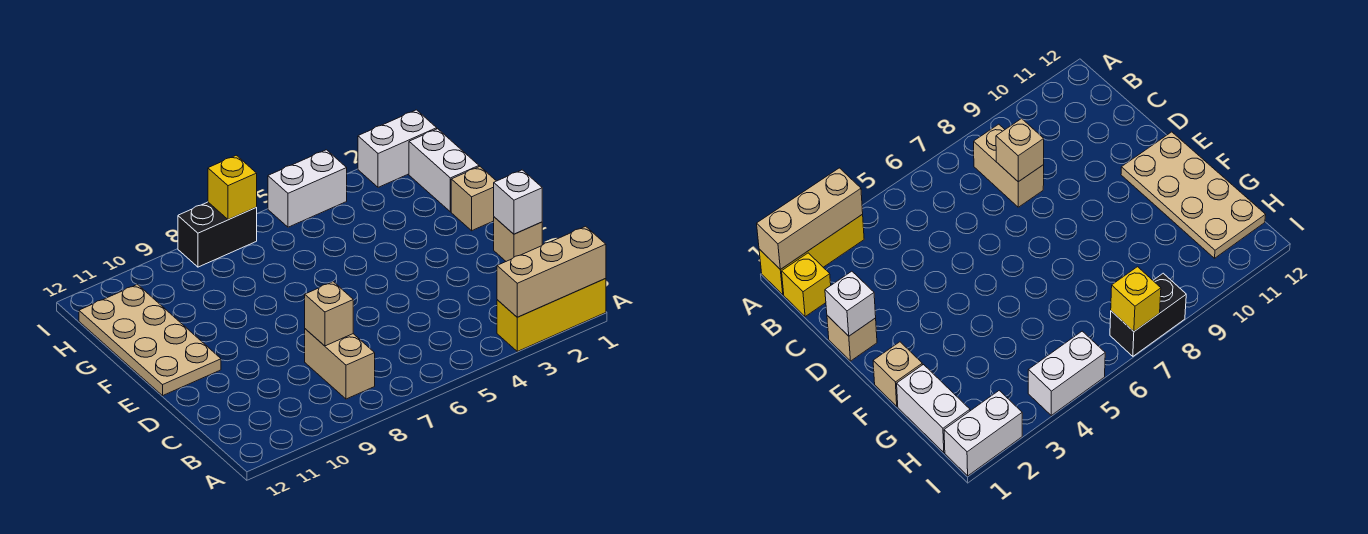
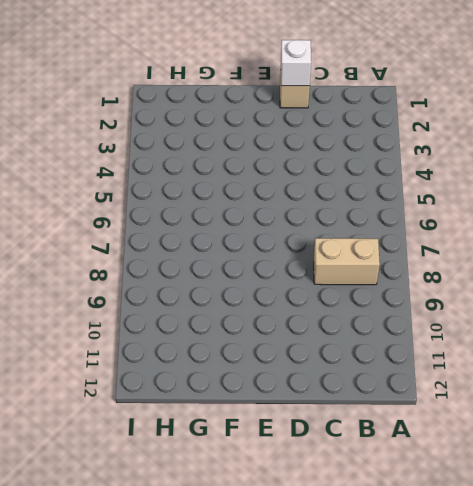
none -> yellow 1x3 brick [497,279,606,351]
none -> yellow 1x1 brick [782,253,831,317]
none -> tan 2x4 plate [79,284,221,396]

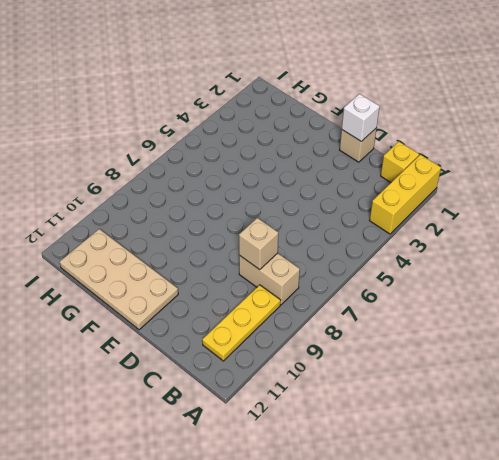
yellow 1x3 plate [202,285,281,361] -> none
none -> tan 1x1 brick [451,167,496,231]
none -> white 1x2 brick [409,129,479,212]
none -> white 1x2 brick [358,110,437,187]

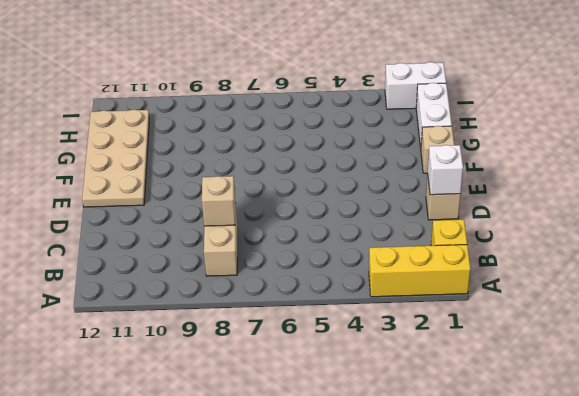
none -> white 1x2 brick [268,150,347,227]
none -> black 1x2 brick [178,202,257,267]
none -> tan 1x3 brick [497,226,606,317]

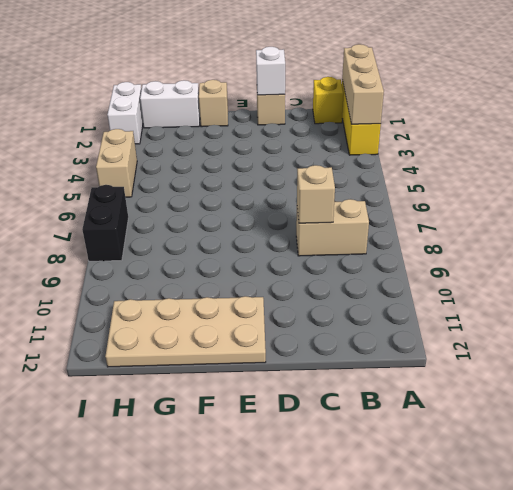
tan 1x2 brick [96,129,137,197] -> white 1x2 brick [268,150,347,227]
none -> yellow 1x1 brick [208,155,257,220]

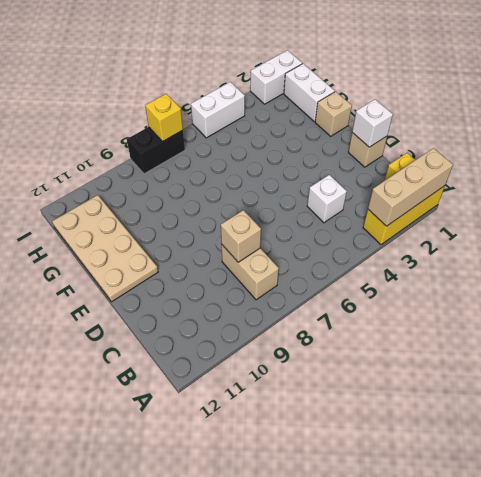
white 1x1 brick [307,175,347,223] -> none

